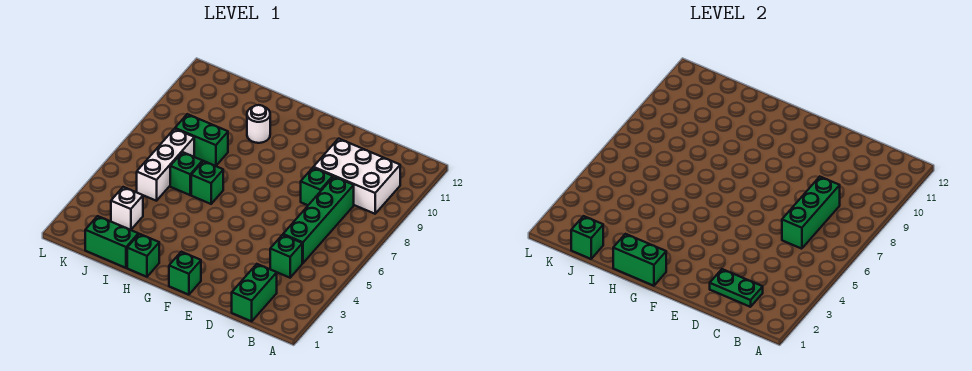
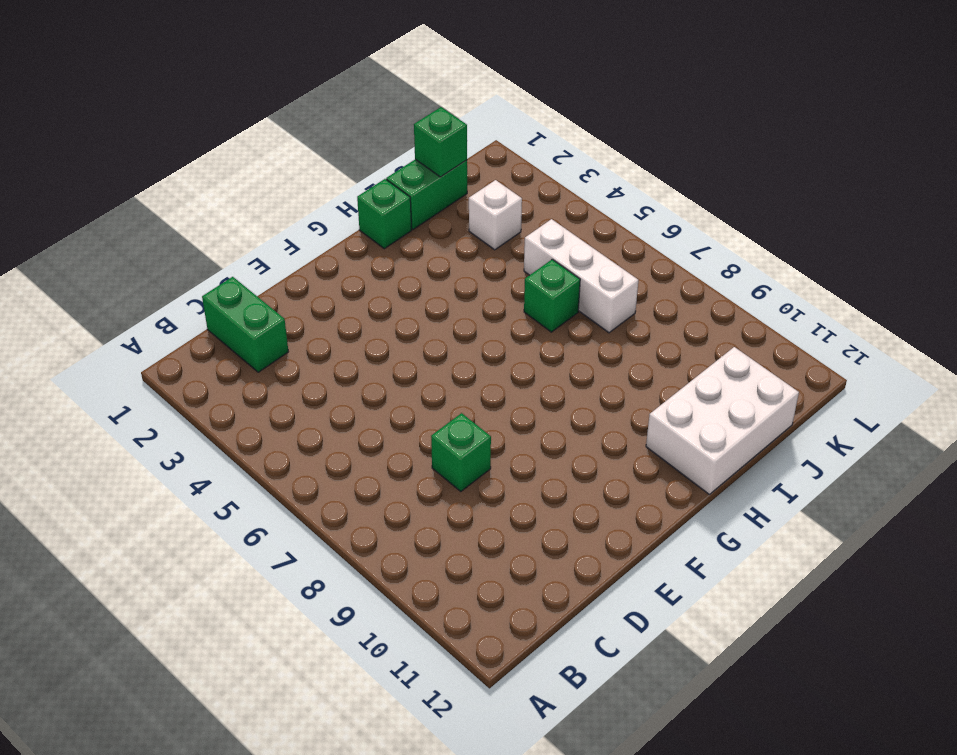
white 2x3 brick [646,347,799,494] -> white 2x3 brick moved to [313,139,400,214]
none -> green 1x1 brick [270,235,302,278]
none -> green 1x4 brick [283,177,354,263]
none -> green 1x1 brick [169,252,201,295]

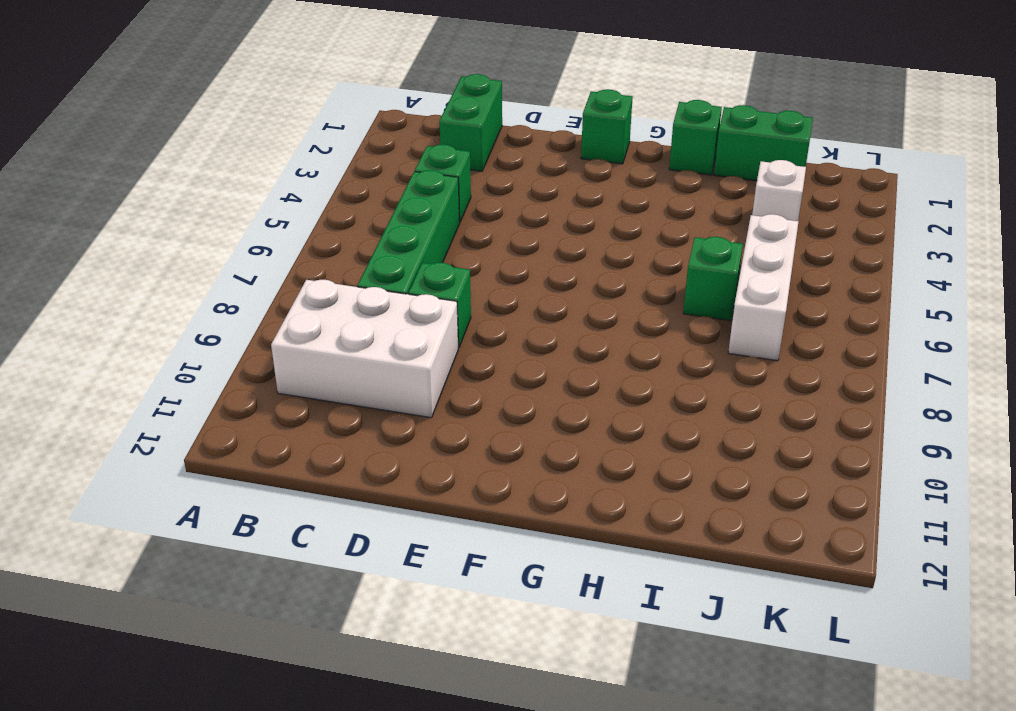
none -> green 1x1 brick [191,161,223,204]
none -> white 1x1 round brick [247,105,270,143]
none -> green 1x2 brick [175,114,228,166]

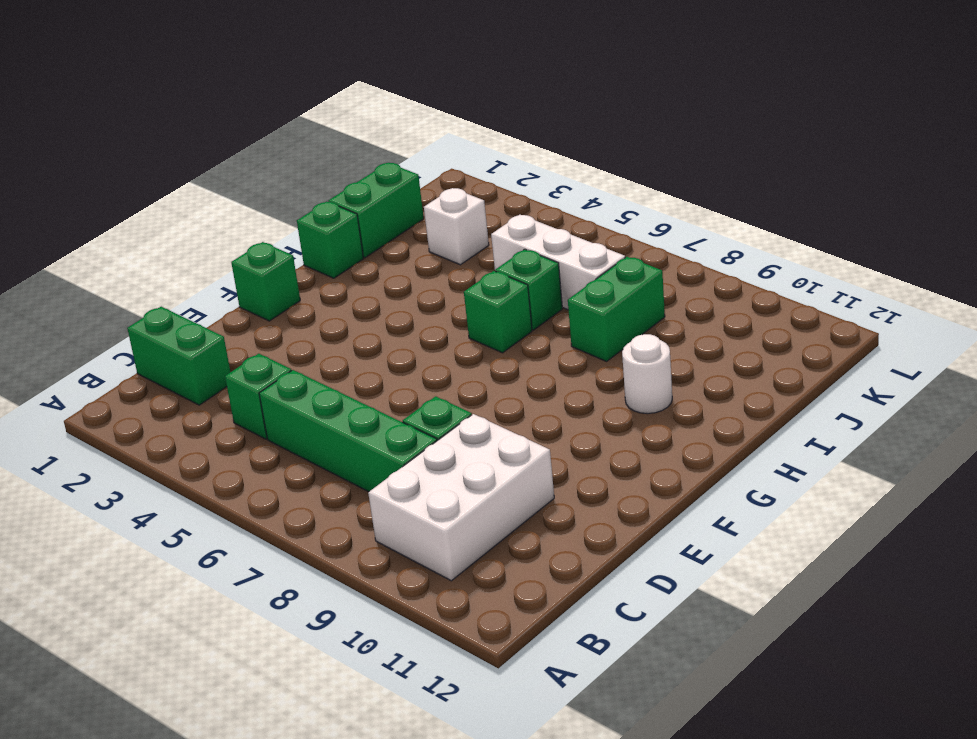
none -> green 1x2 plate [710,269,763,307]
none -> green 1x3 brick [782,177,840,249]
none -> green 1x2 brick [613,234,666,286]

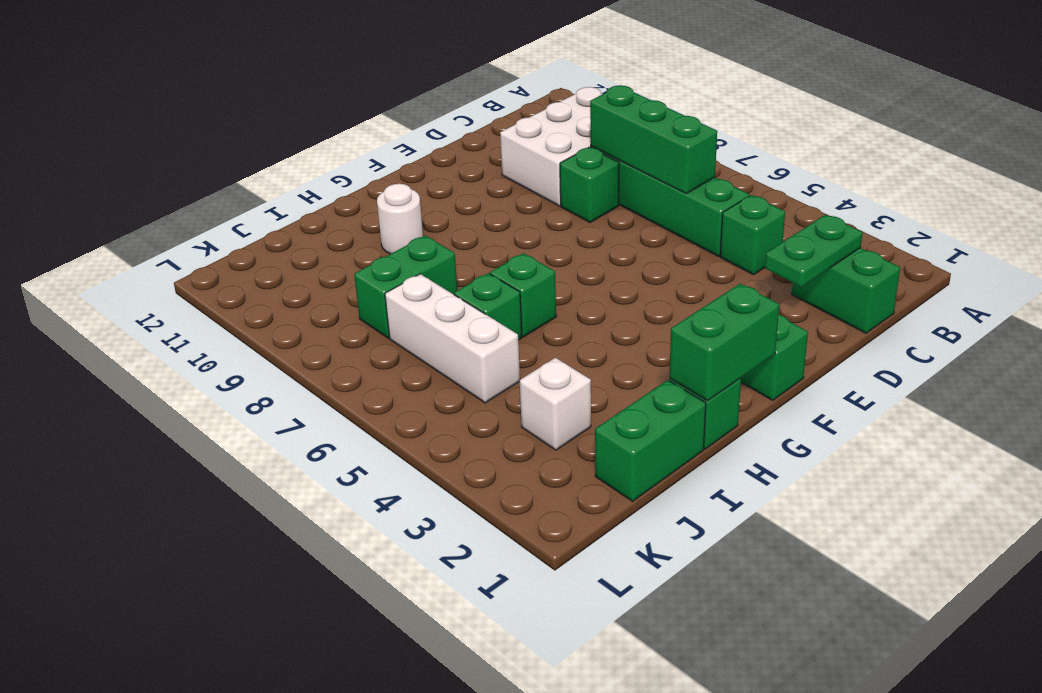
none -> green 1x1 brick [571,216,603,259]

